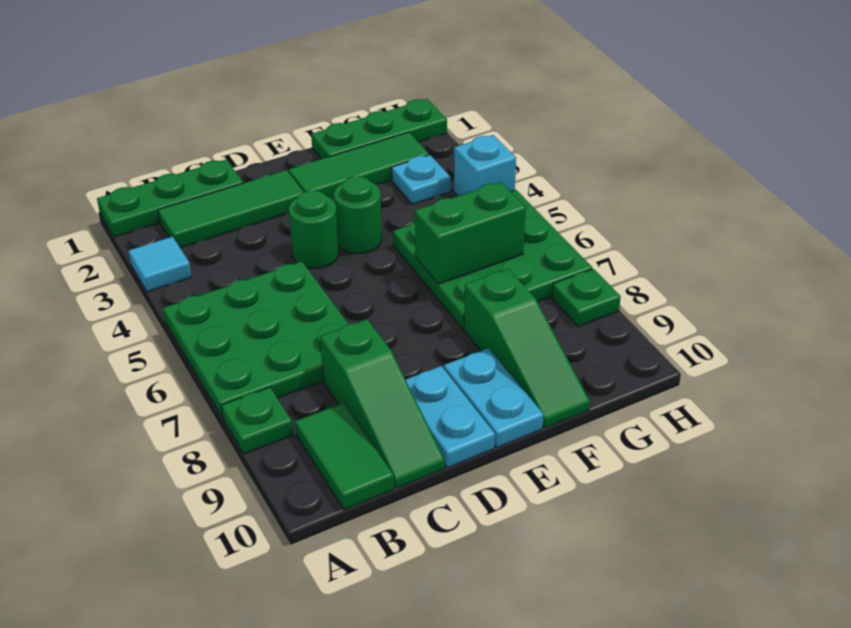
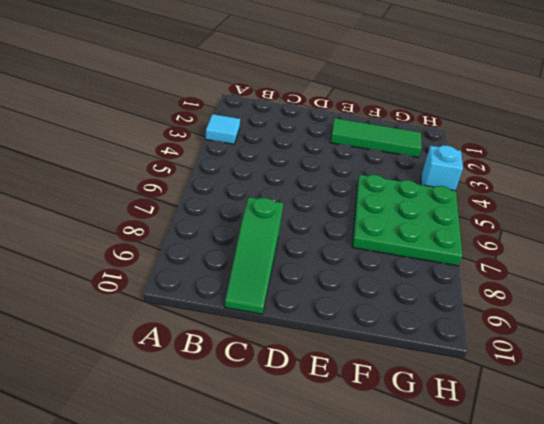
none -> green 1x3 plate [97,160,243,237]
none -> green 3x3 plate [163,261,348,418]
none -> green 1x1 plate [221,387,293,454]

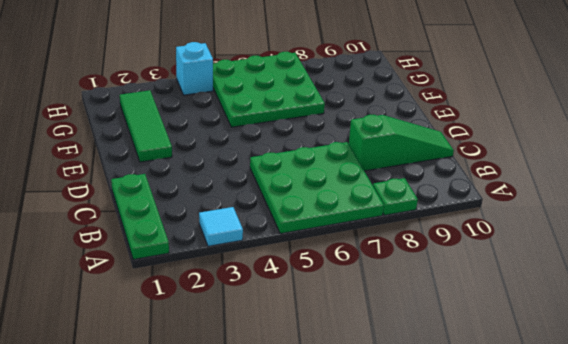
none -> green 1x3 tile [158,170,304,248]
none -> green 1x2 tile [295,403,394,510]
none -> green 1x1 round brick [289,190,339,268]

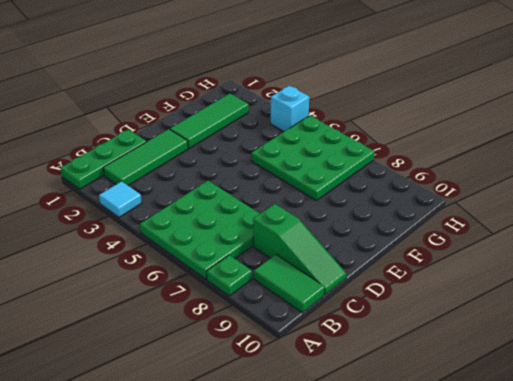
none -> green 1x1 round brick [289,190,339,268]
none -> cyan 1x2 plate [406,366,495,468]
none -> green 1x1 round brick [334,176,382,253]

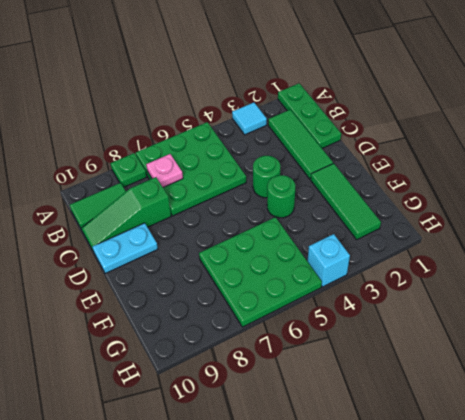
pink 1x1 plate [146,154,183,187] -> none
none -> cyan 1x2 plate [444,348,544,447]
none -> green 1x3 plate [311,99,447,159]
none -> green 1x3 slope [464,269,590,428]

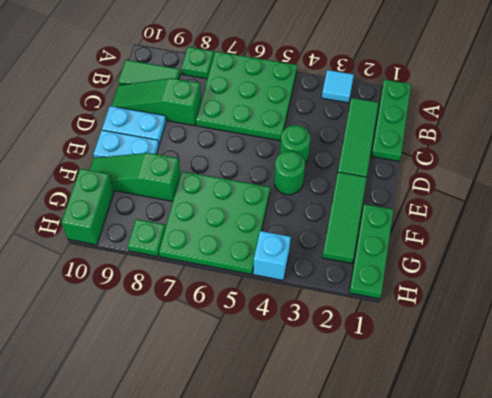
green 1x2 brick [61,169,114,245] -> green 1x2 brick moved to [415,182,526,284]
none -> cyan 1x1 plate [392,155,451,204]

